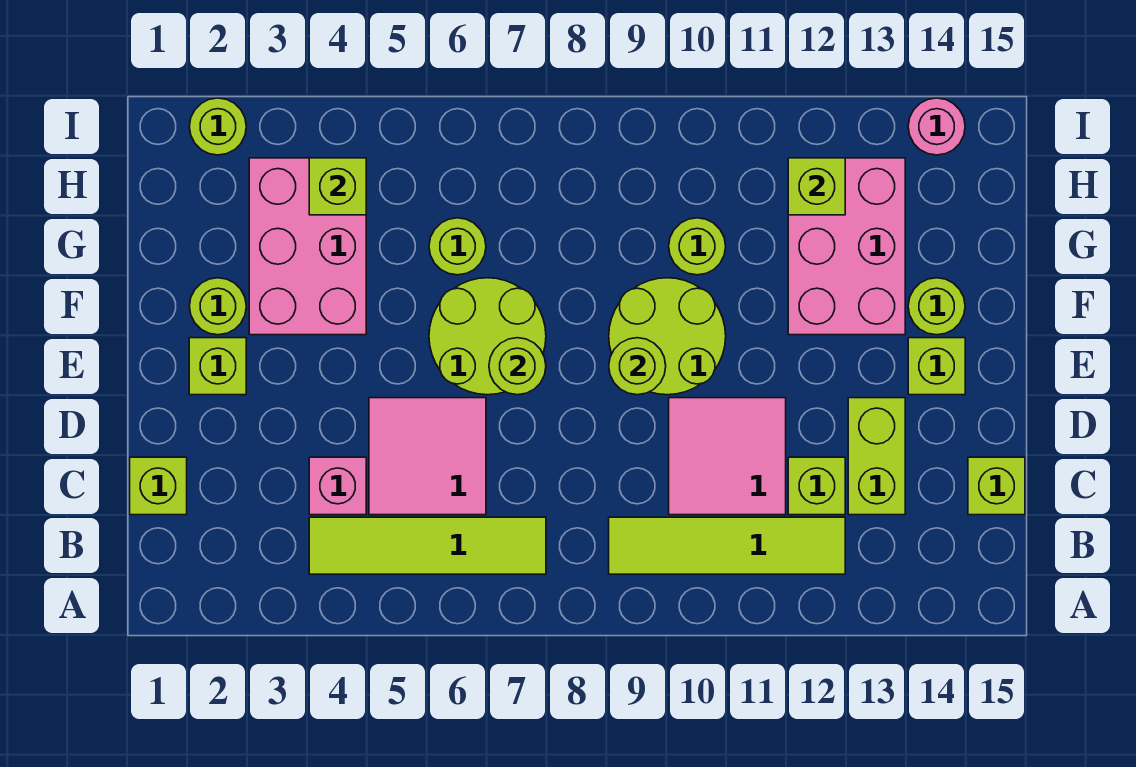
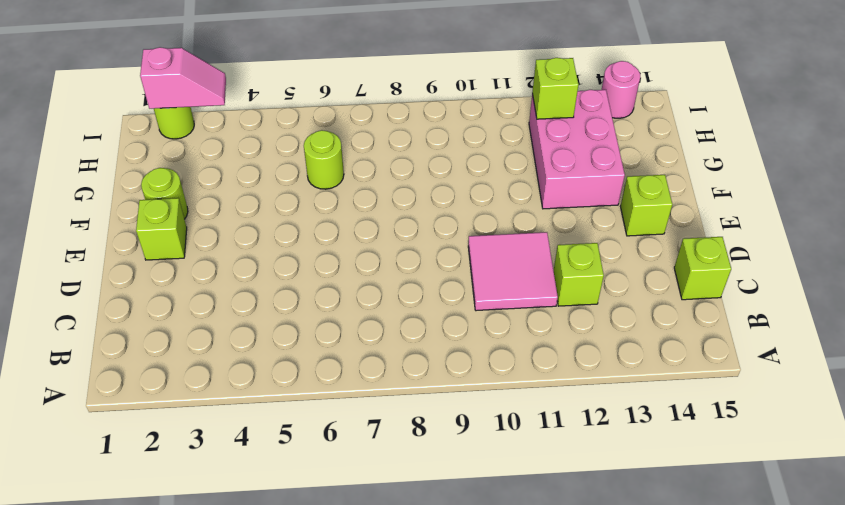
pink 1x2 slope [140,47,226,109] -> none
none -> lime 1x4 tile [309,517,546,574]
none -> lime 1x4 tile [609,517,845,574]
none -> lime 1x1 brick [130,457,187,515]

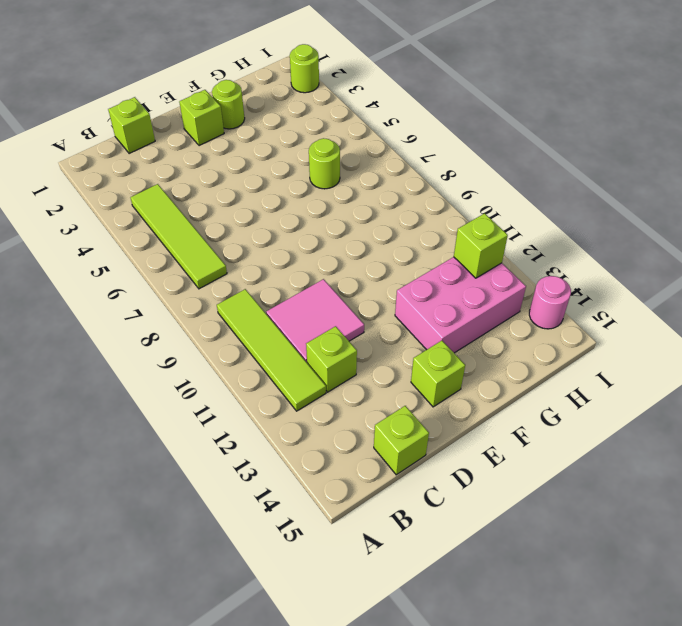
none -> pink 1x1 brick [309,457,366,515]
none -> pink 2x2 tile [369,398,486,515]
none -> lime 1x2 brick [848,398,905,515]

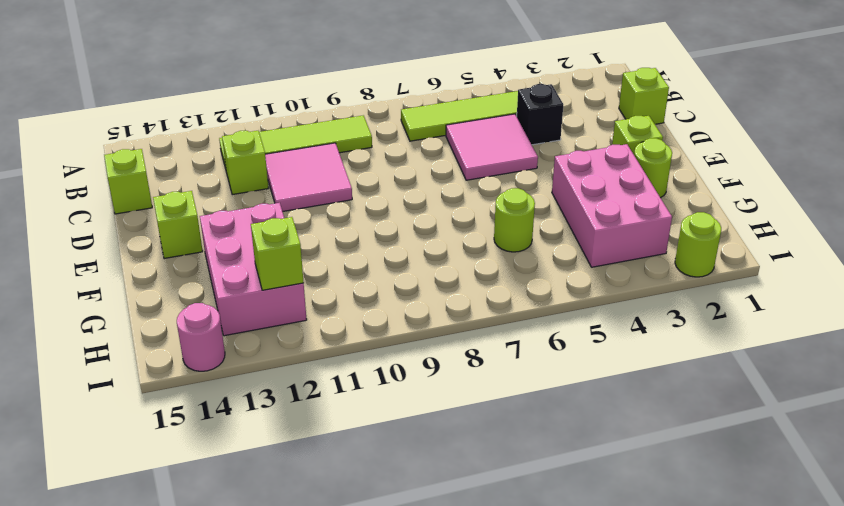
black 1x1 brick [517,84,563,145] -> pink 1x1 brick [309,457,366,515]
none -> lime 1x2 brick [848,398,905,515]
none -> lime 2x2 round brick [429,278,546,395]
none -> lime 2x2 round brick [609,278,726,395]

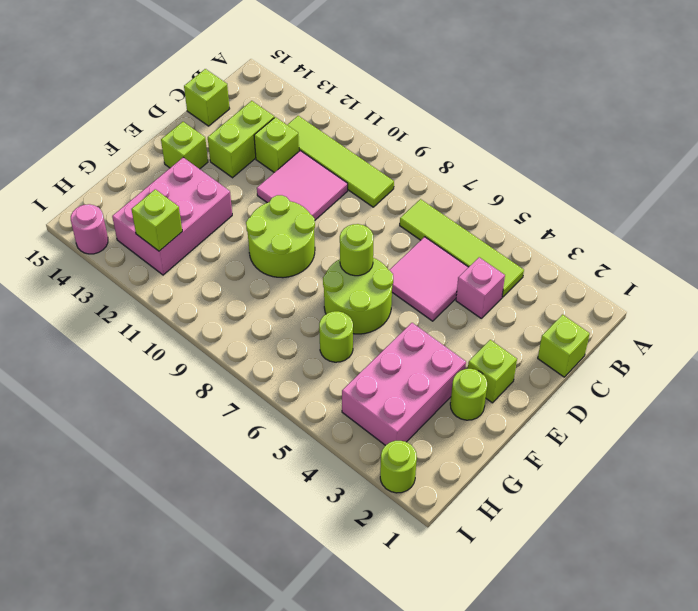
none -> lime 1x1 round brick [908,278,965,335]
none -> lime 1x1 round brick [669,218,726,275]
none -> lime 1x1 round brick [609,338,666,395]

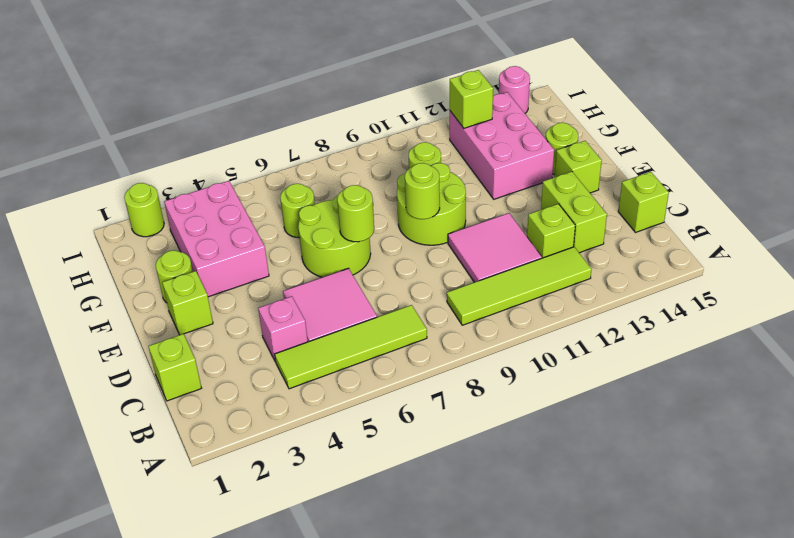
none -> lime 1x1 brick [309,158,366,215]

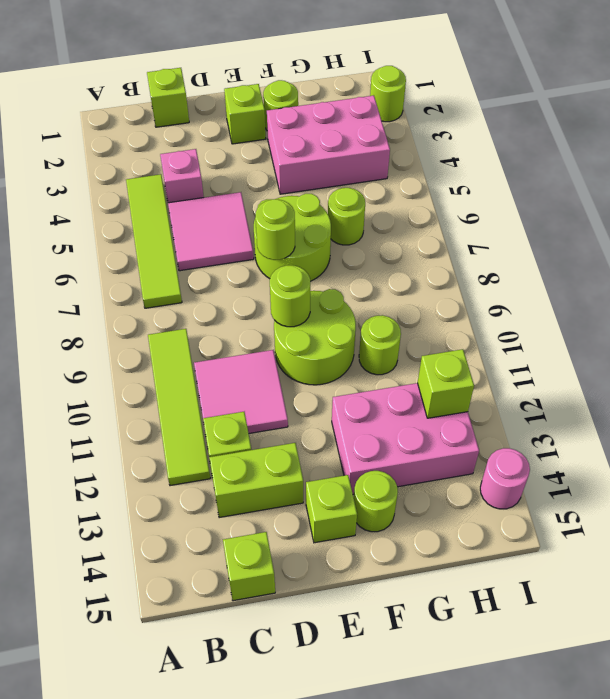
none -> lime 1x1 brick [309,158,366,215]

